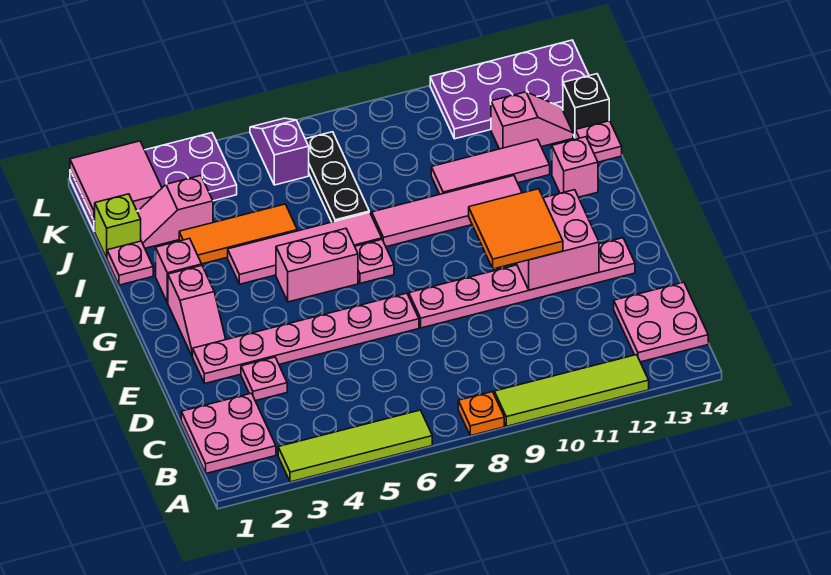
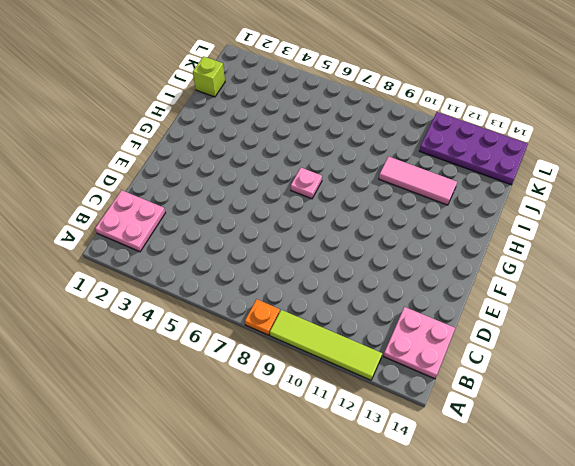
none -> lime 1x4 tile [278,410,432,482]
none -> pink 1x1 plate [241,357,287,401]
none -> pink 1x6 plate [193,293,419,383]
none -> pink 1x6 plate [409,238,635,328]

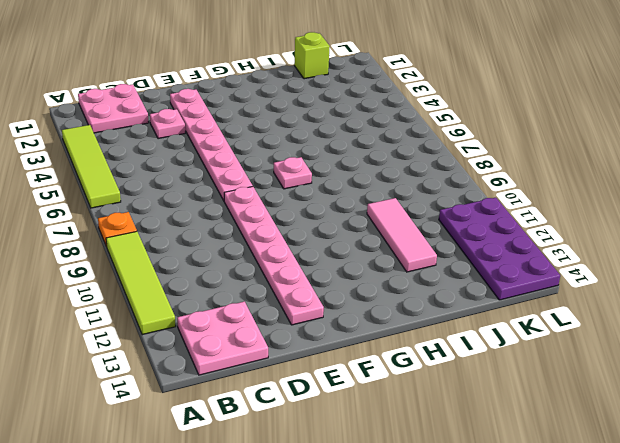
none -> pink 1x2 slope [168,266,226,357]
none -> pink 1x2 brick [276,229,358,302]
none -> pink 1x1 brick [156,238,202,303]
none -> pink 1x4 tile [228,212,382,284]

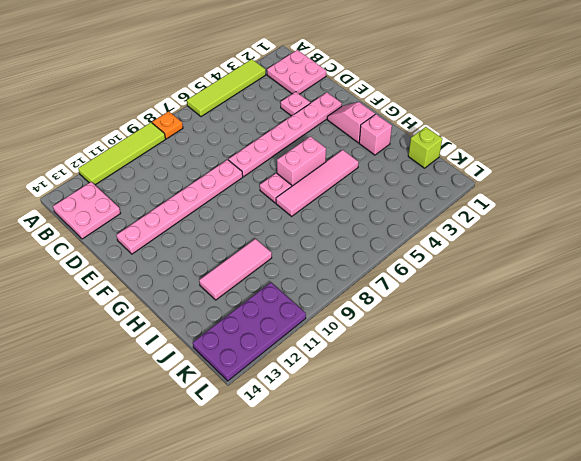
none -> pink 1x4 tile [372,176,522,247]
none -> pink 1x1 brick [552,137,598,197]
none -> pink 1x1 plate [107,241,153,285]
none -> orange 1x3 tile [179,204,297,264]

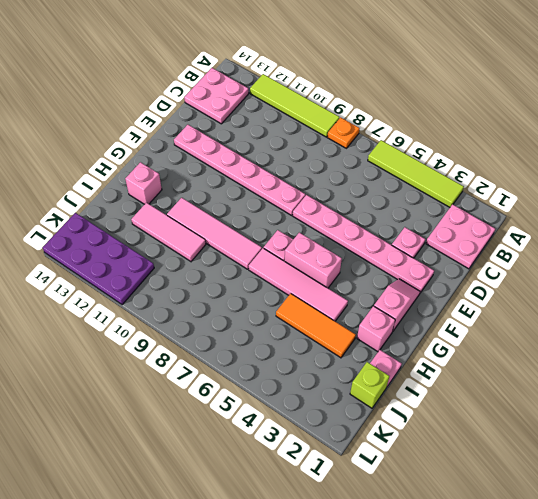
none -> black 1x3 plate [305,132,369,222]
none -> pink 1x1 plate [575,121,622,162]
none -> pink 1x2 slope [137,175,213,248]
none -> pink 1x2 slope [491,92,573,149]

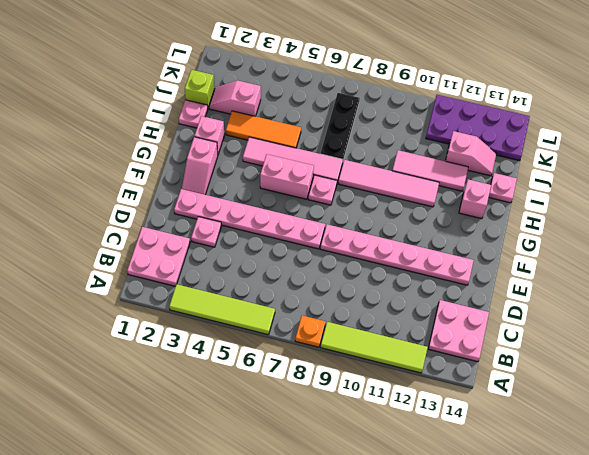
none -> black 1x1 brick [563,74,609,137]
none -> purple 2x4 plate [70,133,237,231]
none -> purple 1x2 slope [250,118,309,185]
none -> pink 2x2 brick [516,190,599,290]

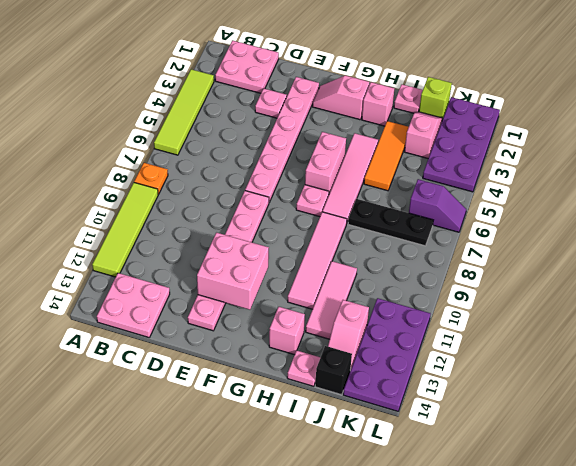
none -> pink 2x2 tile [70,141,162,221]
none -> orange 2x2 tile [469,189,563,269]

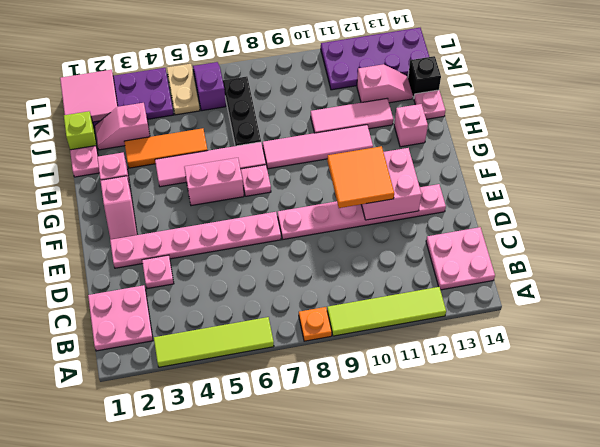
tan 1x2 plate [167,64,200,115] -> none

